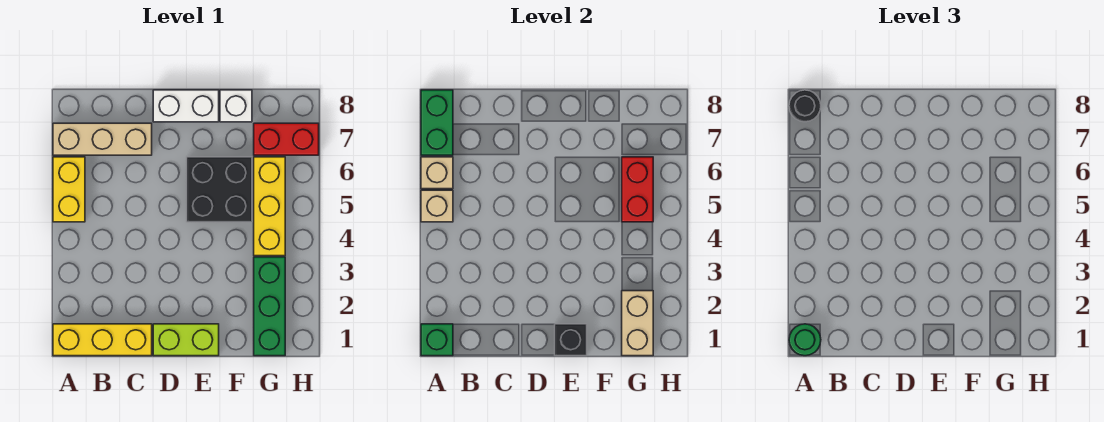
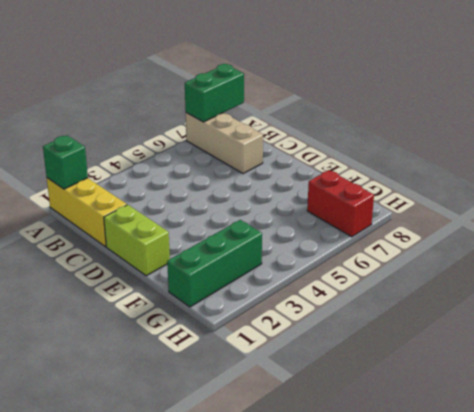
none -> yellow 1x2 brick [53,157,85,222]
none -> white 1x2 brick [153,90,219,122]
none -> black 2x2 brick [187,157,252,222]

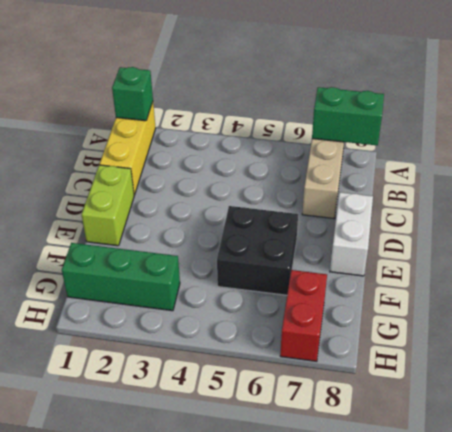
none -> yellow 1x2 brick [53,157,85,222]
none -> white 1x1 brick [220,90,252,122]
none -> yellow 1x3 brick [254,157,285,256]

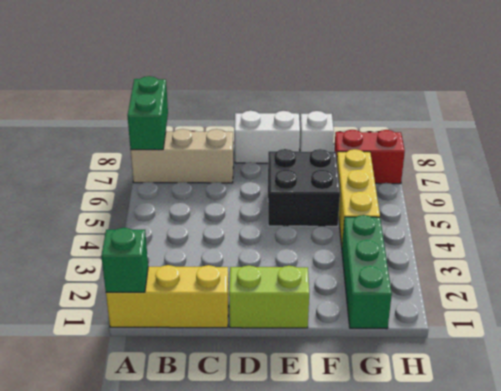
none -> yellow 1x2 brick [53,157,85,222]
none -> tan 1x1 brick [421,190,453,222]
none -> tan 1x1 brick [421,157,453,189]

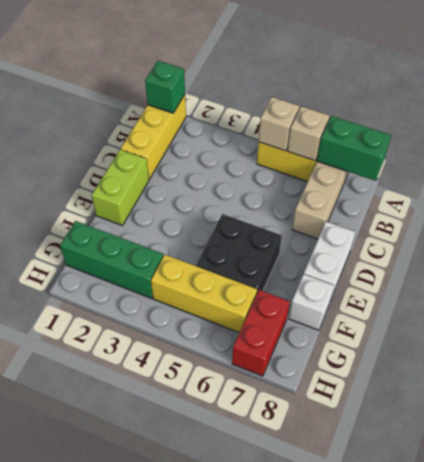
none -> black 1x1 brick [555,324,587,356]
none -> tan 1x2 brick [622,291,653,356]
none -> red 1x2 brick [622,157,653,222]

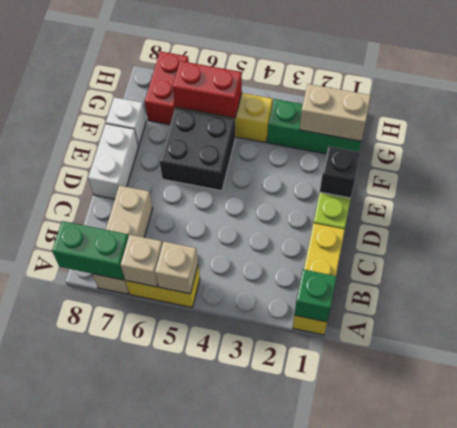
none -> green 1x1 round brick [789,324,821,356]
none -> black 1x1 round brick [789,90,821,122]

